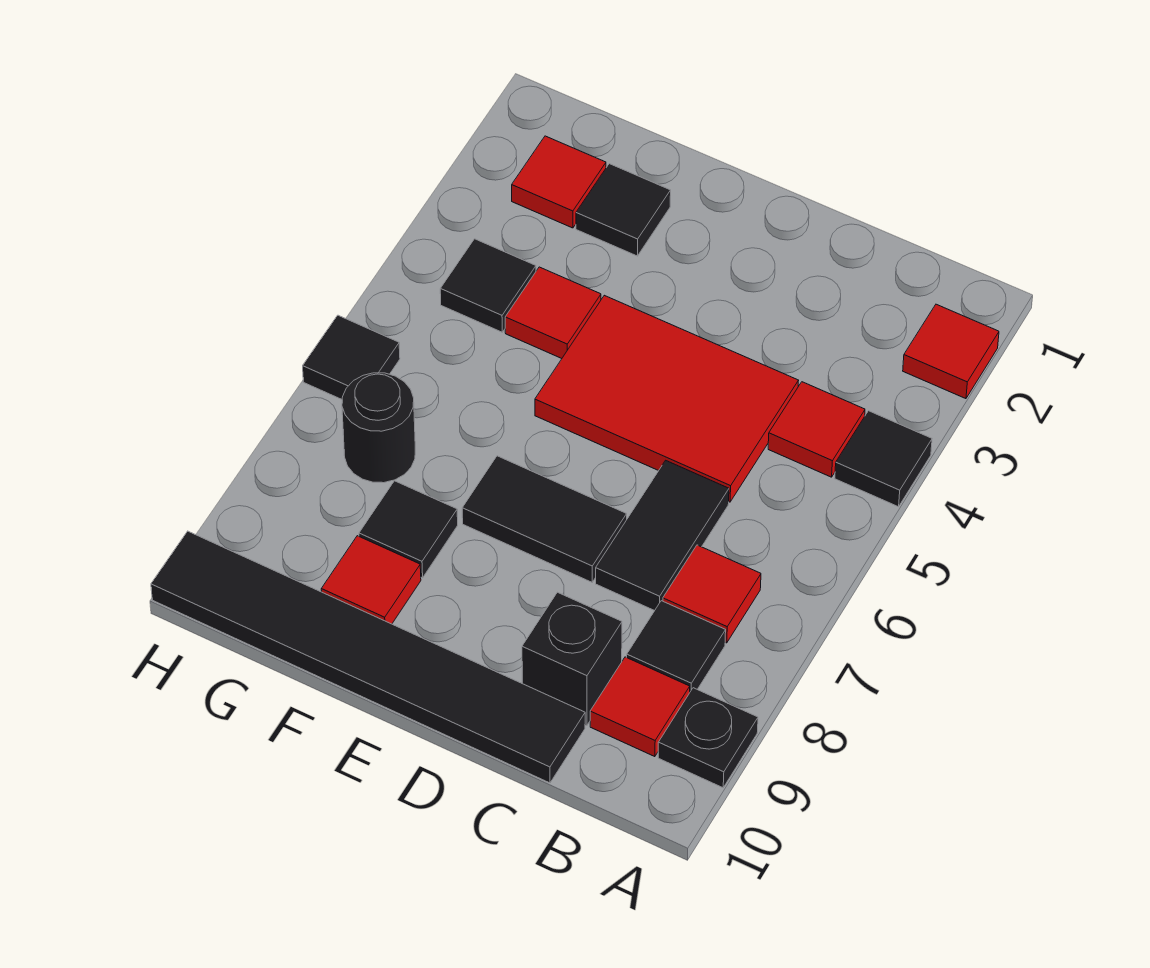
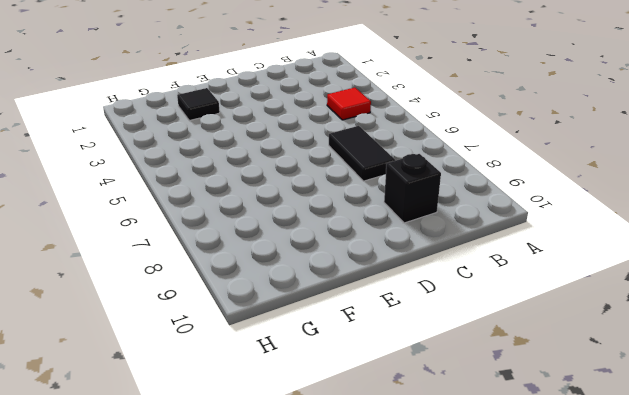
none -> red 1x1 tile [903,304,999,399]
none -> black 1x1 tile [835,411,932,507]
none -> black 1x1 plate [658,688,758,788]

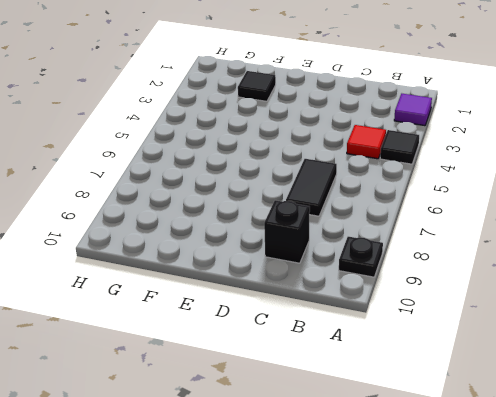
purple 1x1 tile [394,94,432,126] -> red 1x1 tile [903,304,999,399]
none -> red 1x1 tile [663,545,761,643]
none -> black 1x1 tile [627,601,726,692]
none -> red 1x1 tile [590,657,690,757]

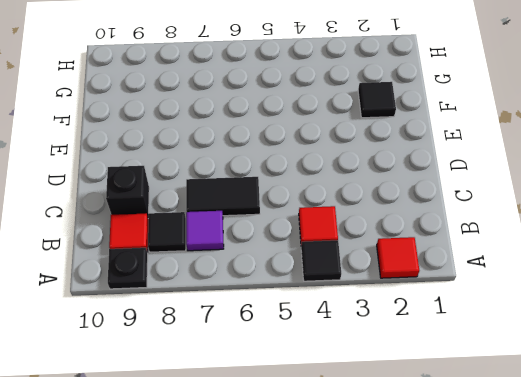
purple 1x1 tile [186,211,224,251] -> red 1x1 tile [663,545,761,643]
none -> red 2x3 tile [535,295,799,502]
none -> black 1x6 tile [151,531,585,783]
none -> black 1x2 tile [462,456,627,582]

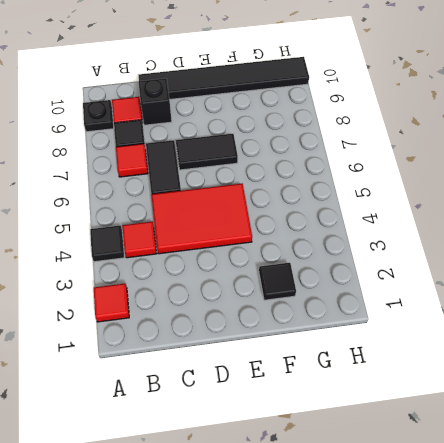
none -> red 1x1 tile [505,267,601,359]
none -> black 1x1 tile [359,481,458,578]
none -> red 1x1 tile [321,536,421,624]

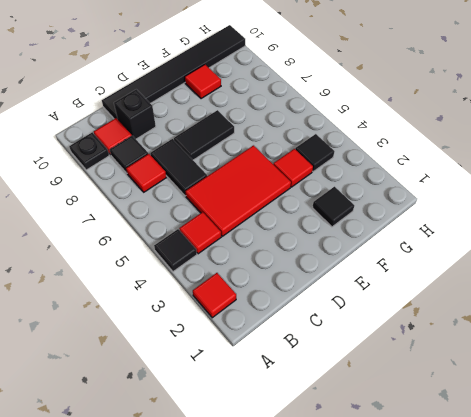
none -> black 1x1 tile [359,481,458,578]
none -> red 1x1 tile [512,136,606,228]
none -> black 1x1 round brick [342,373,415,483]

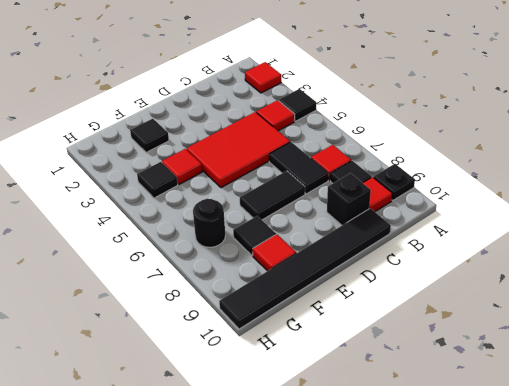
none -> red 1x1 tile [512,136,606,228]
none -> black 1x1 tile [303,315,400,399]

